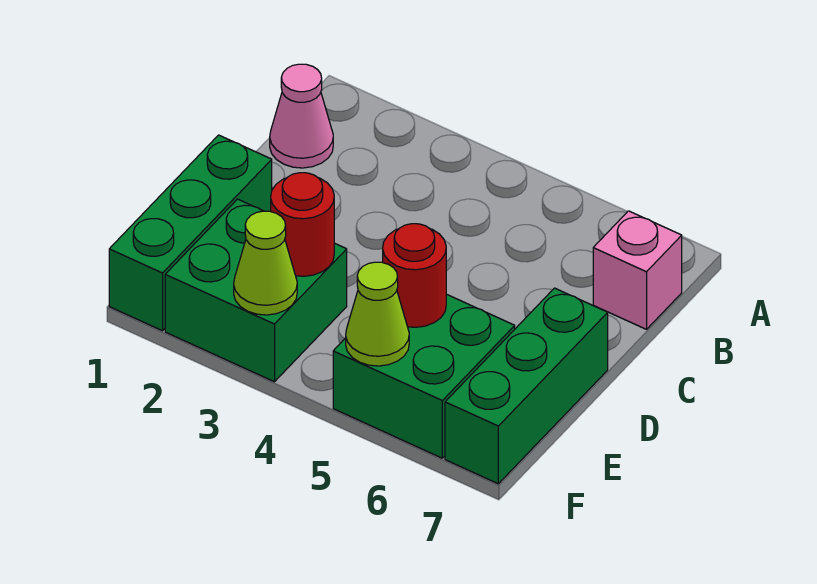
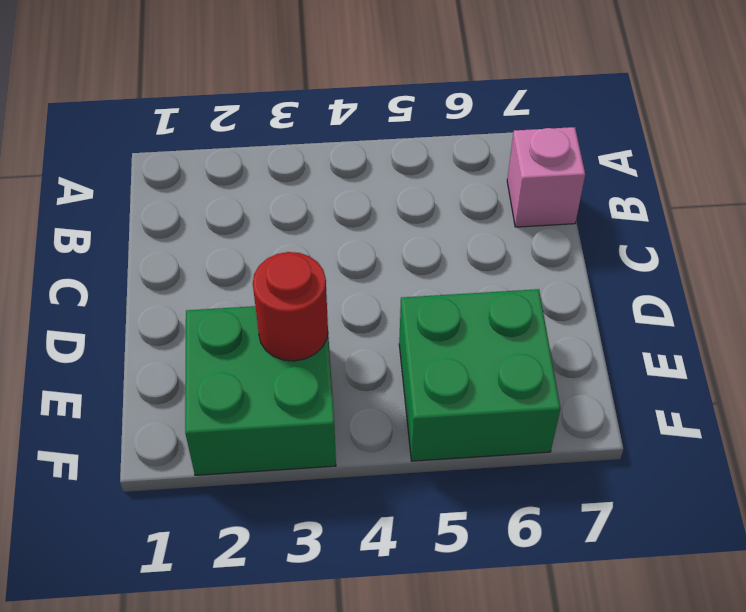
none -> pink 1x1 cone [270,64,333,168]
none -> green 1x3 brick [109,135,272,331]

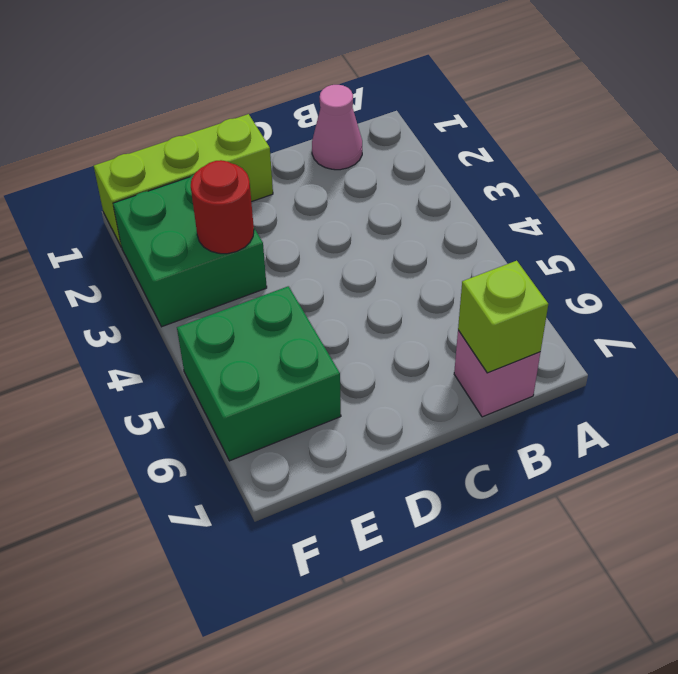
lime 1x1 brick [458,261,548,373] -> none
lime 1x3 brick [94,114,273,247] -> green 1x3 brick [109,135,272,331]
none -> green 1x3 brick [445,288,608,484]
none -> red 1x1 round brick [383,224,446,327]

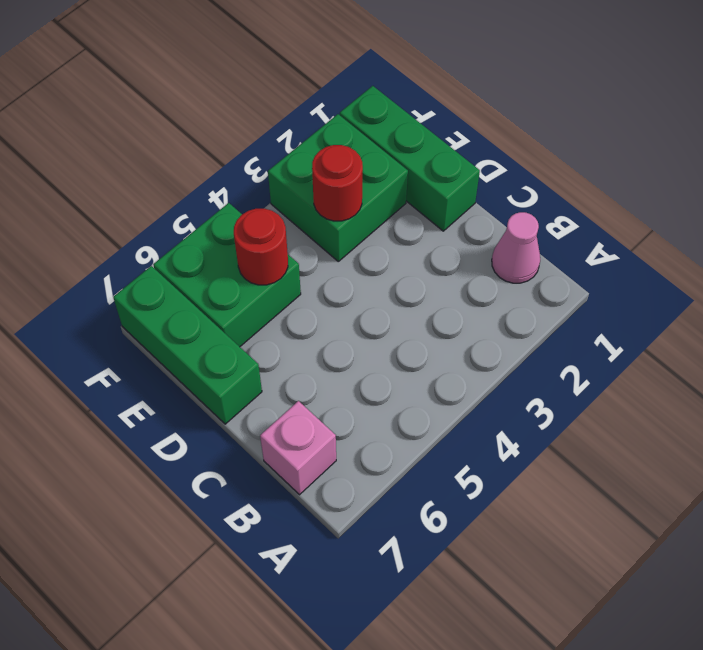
none -> lime 1x1 cone [234,211,297,315]
none -> lime 1x1 cone [346,262,409,366]

